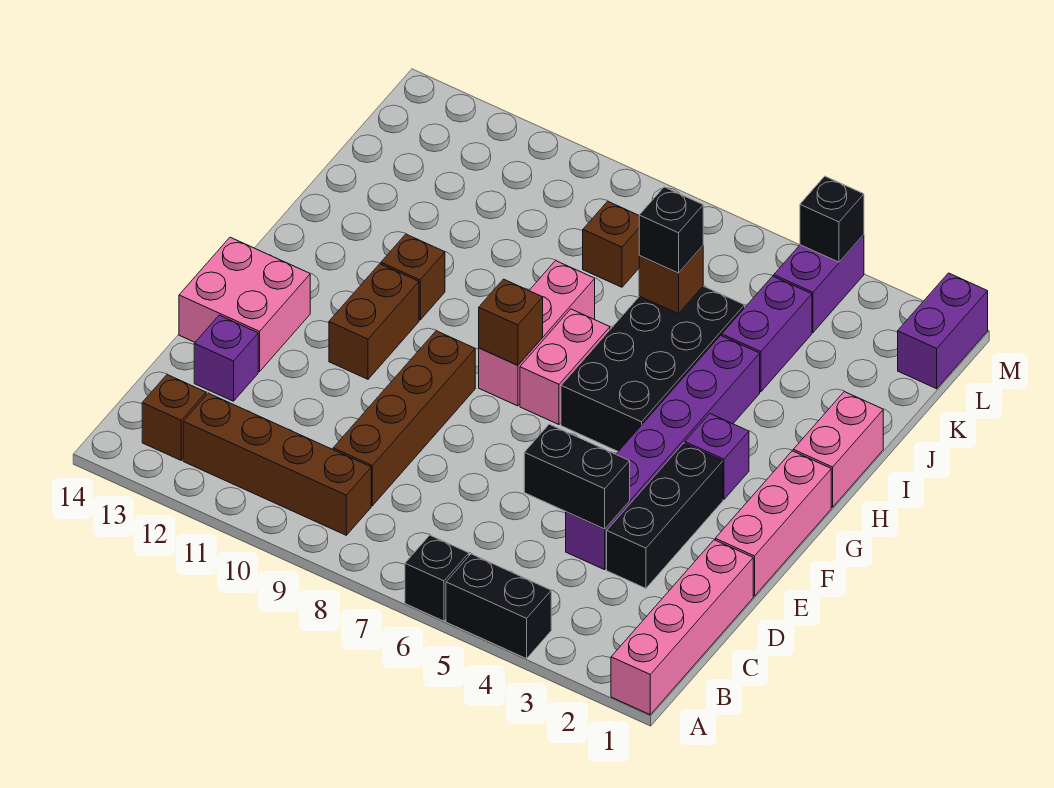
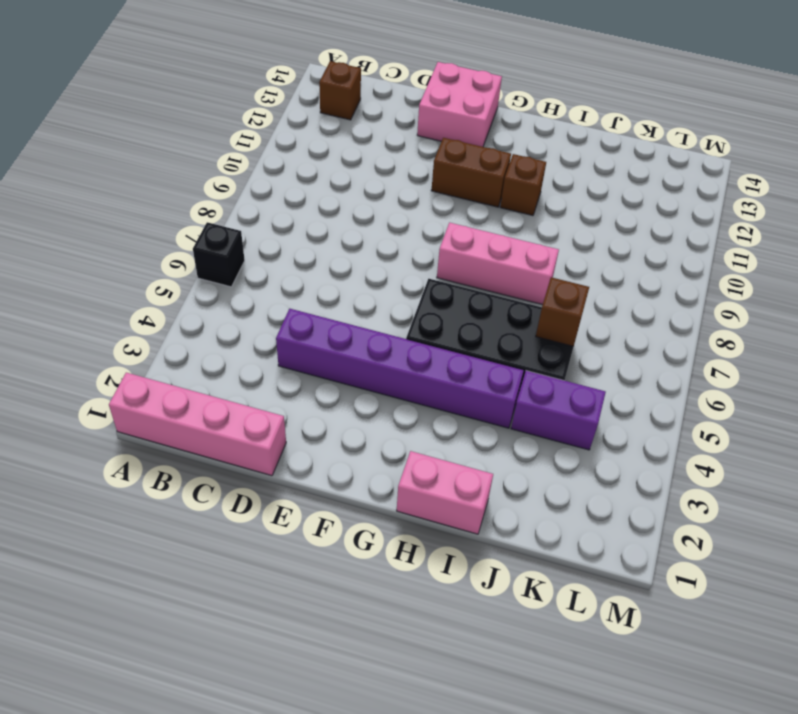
none -> black 1x2 brick [446,554,551,659]
none -> brown 1x4 brick [183,393,371,535]
none -> brown 1x4 brick [333,331,475,506]

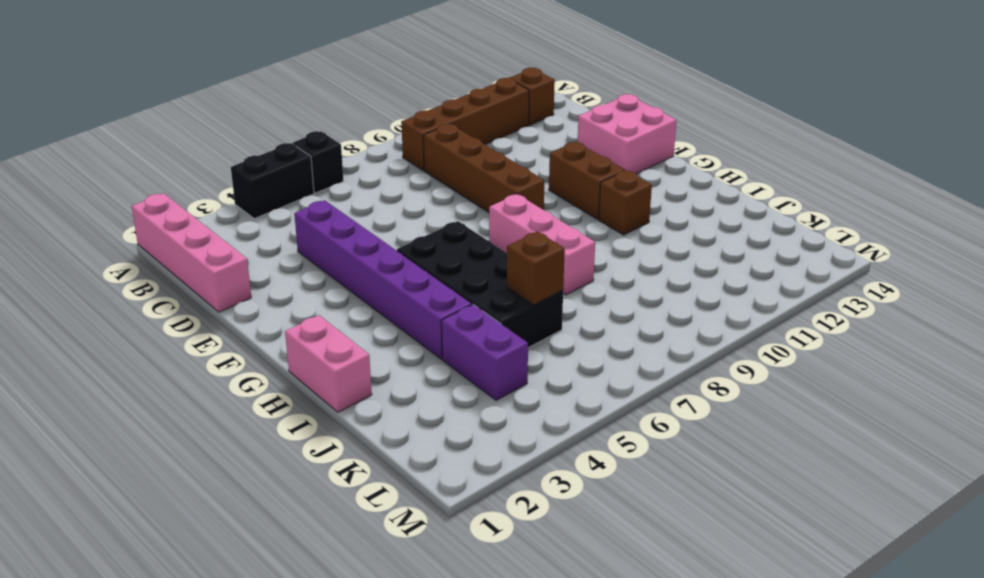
none -> black 1x3 brick [607,443,723,588]
none -> purple 1x1 brick [194,315,258,401]
none -> pink 1x3 brick [715,451,831,596]

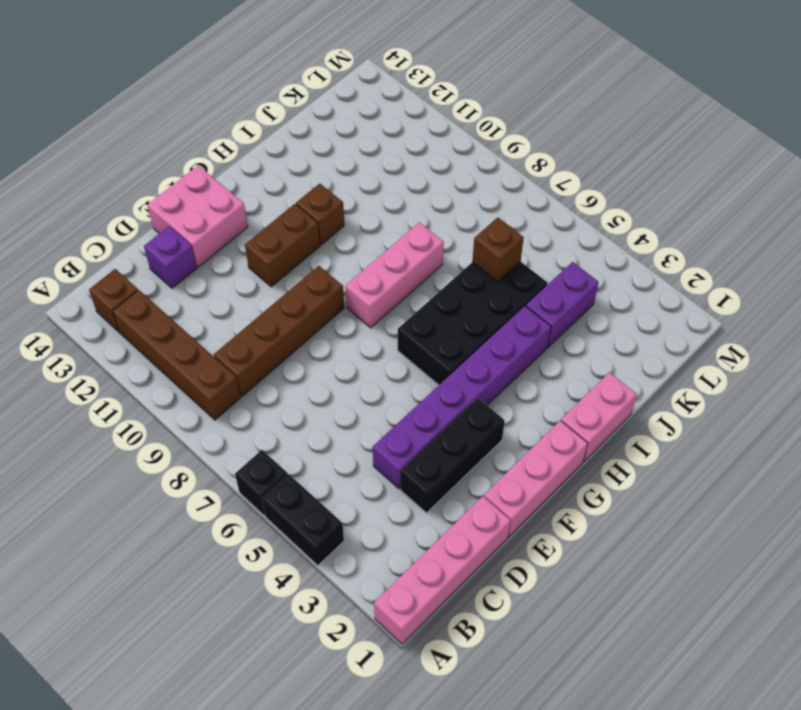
none -> purple 1x1 brick [685,414,749,499]
none -> pink 1x2 brick [520,309,610,425]
none -> brown 1x1 brick [583,201,640,287]

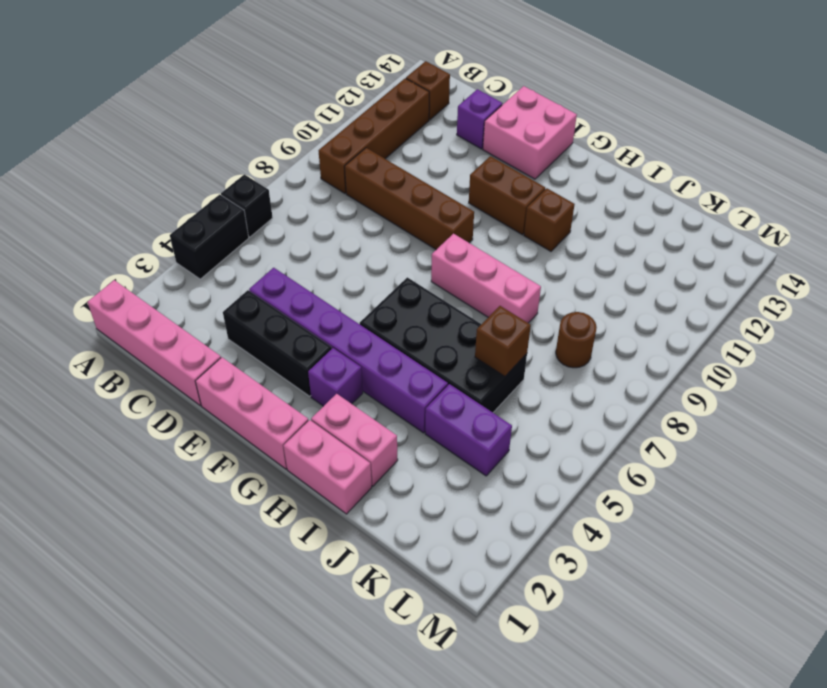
pink 1x2 brick [311,394,398,486] -> pink 1x2 brick moved to [520,309,610,425]
brown 1x1 round brick [556,312,597,368] -> brown 1x1 brick [583,201,640,287]
none -> purple 1x2 brick [898,273,988,389]
none -> purple 1x2 brick [774,235,864,332]
none -> black 1x2 brick [524,424,630,529]

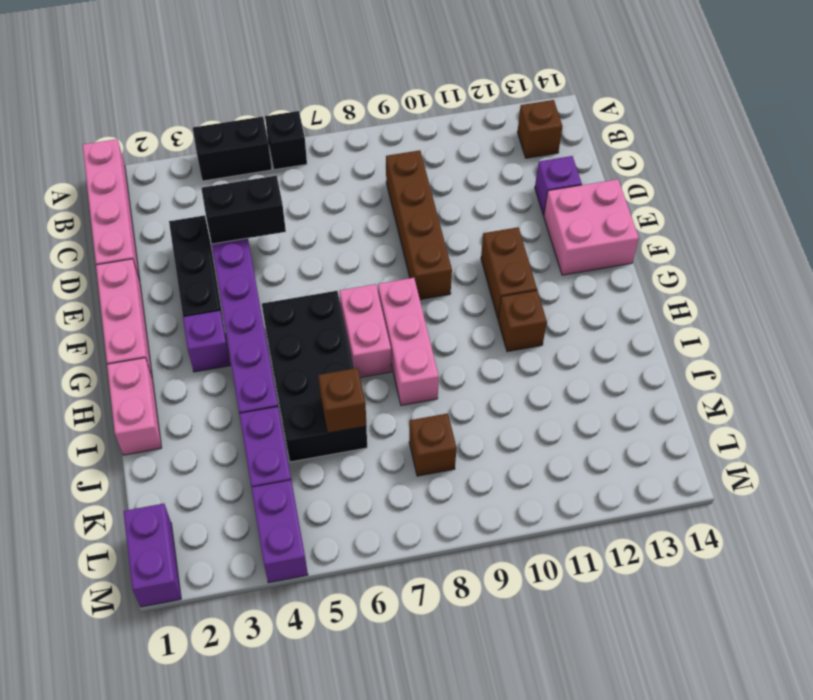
none -> brown 1x4 brick [183,393,371,535]
none -> brown 1x1 brick [479,279,543,365]
none -> black 1x1 brick [800,176,864,262]

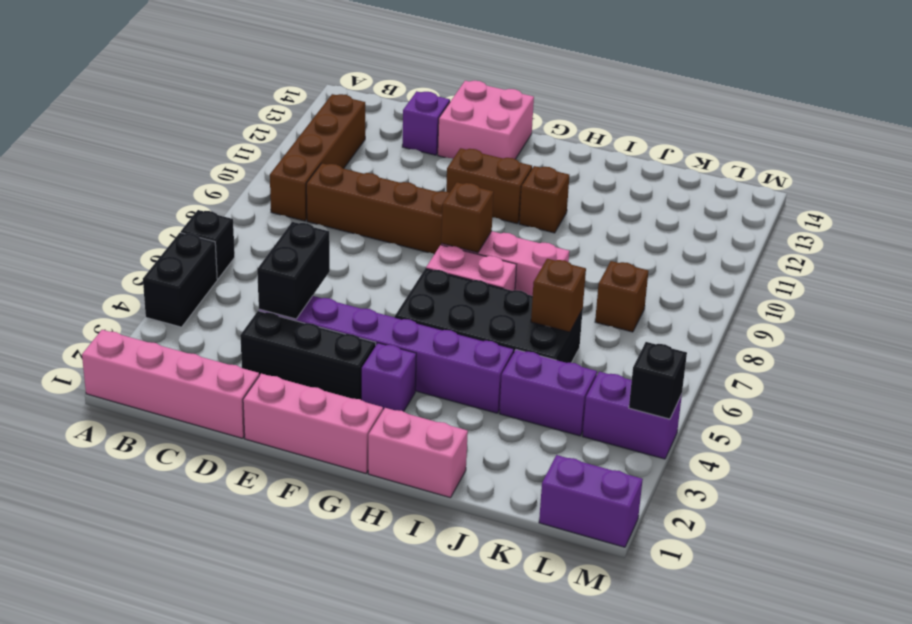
none -> brown 1x1 brick [142,374,206,460]
none -> black 1x1 brick [639,187,703,273]

